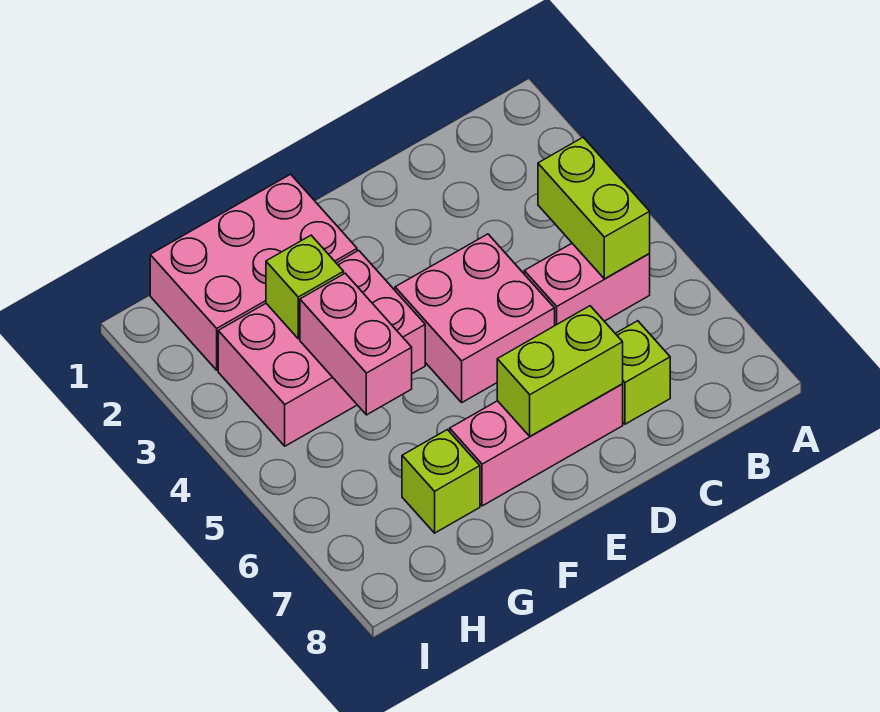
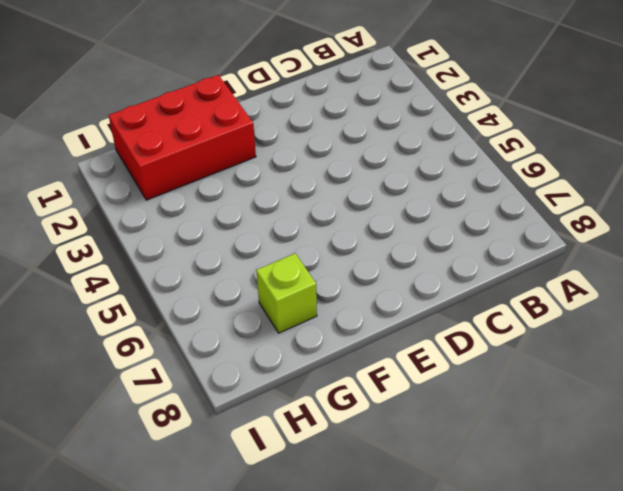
red 2x3 brick [109,75,256,200] -> pink 2x3 brick [150,174,357,370]
none -> pink 1x2 brick [524,243,650,325]
none -> lime 1x1 brick [615,321,670,424]

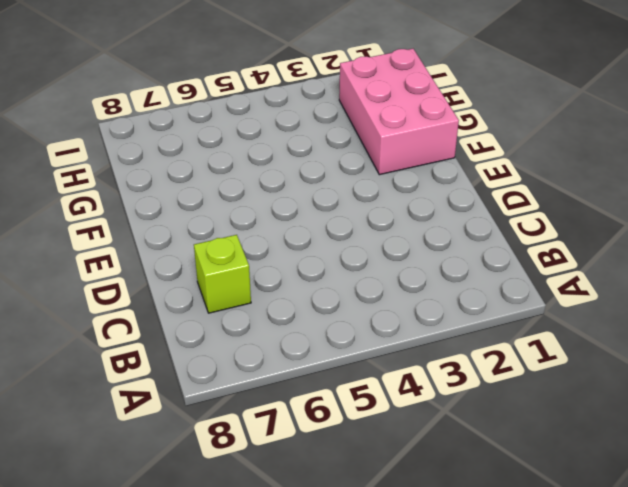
none -> pink 1x2 brick [524,243,650,325]
none -> pink 2x2 brick [395,234,555,402]

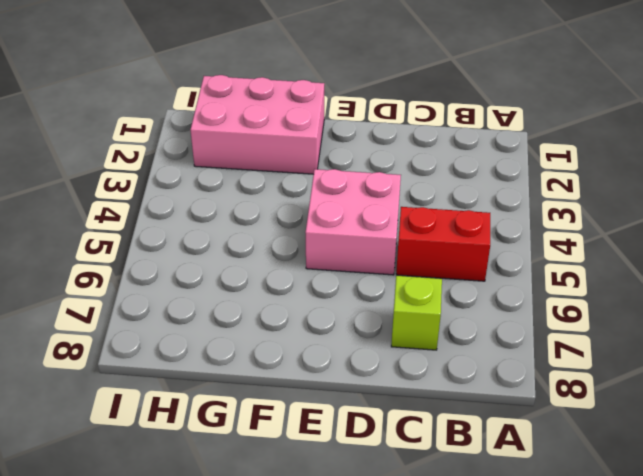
red 1x2 brick [396,207,490,281] -> pink 1x2 brick [524,243,650,325]
none -> pink 1x3 brick [450,384,623,506]
none -> pink 2x3 brick [218,250,425,446]

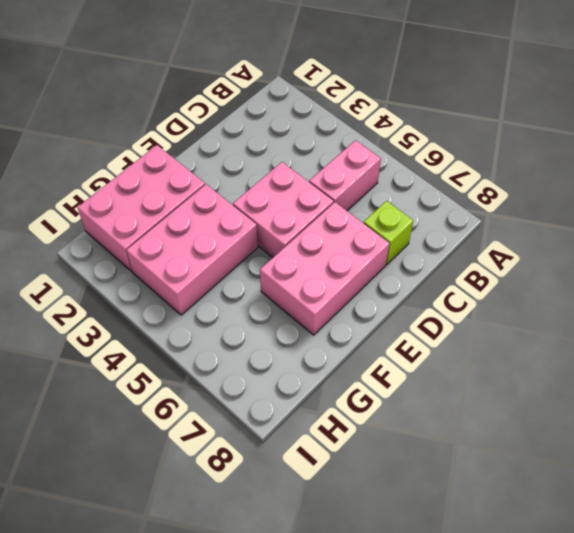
pink 2x3 brick [260,202,389,335] -> pink 1x3 brick [450,384,623,506]
none -> lime 1x1 brick [402,430,480,533]
none -> lime 1x2 brick [538,137,650,279]

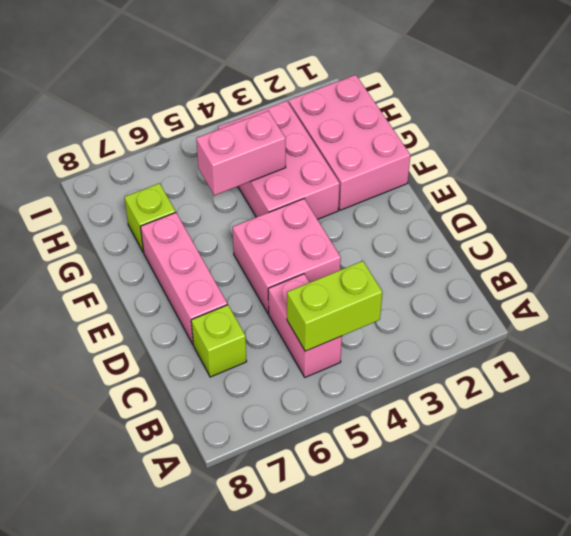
none -> lime 1x2 brick [497,306,623,436]
none -> lime 1x1 brick [266,235,344,339]

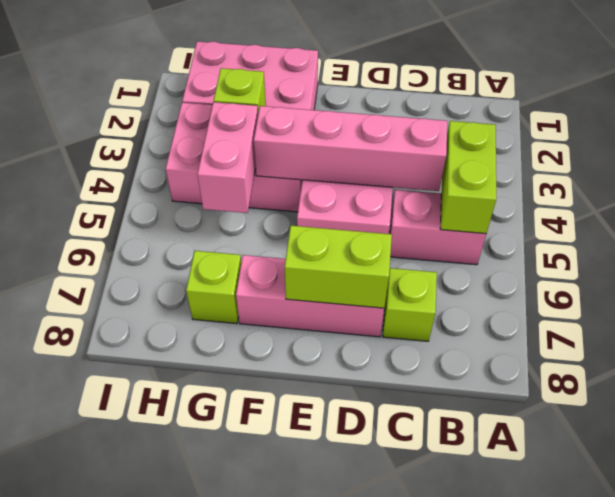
pink 1x4 brick [254,106,447,191] -> none

